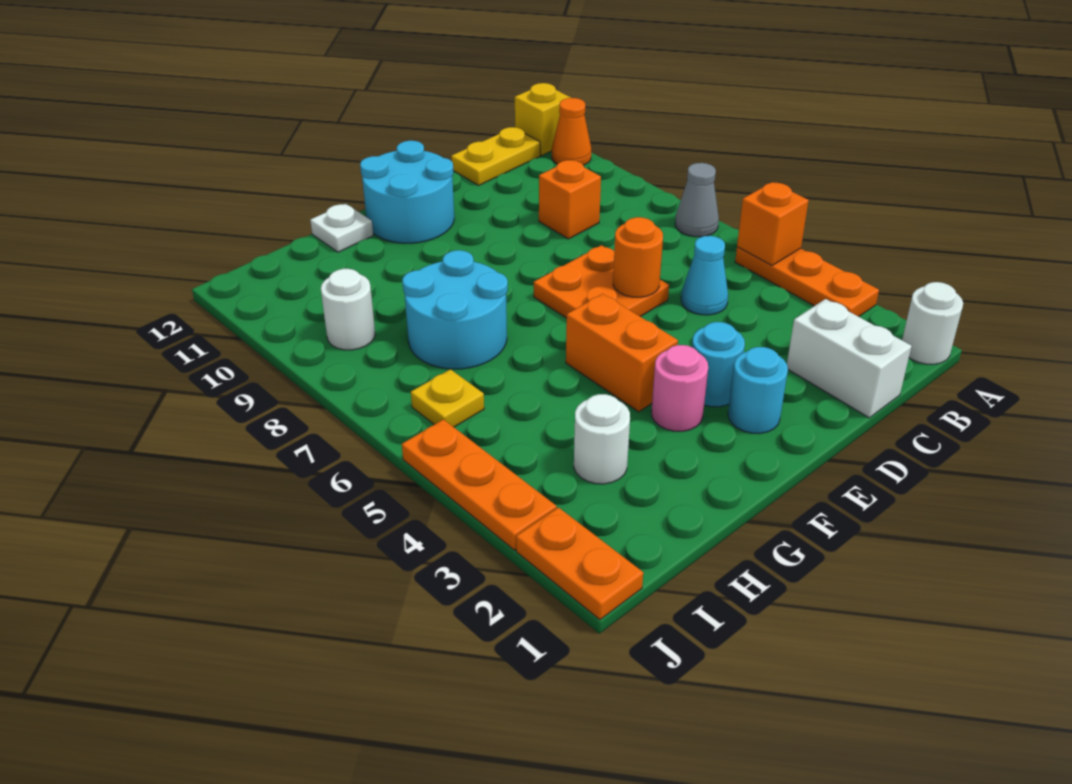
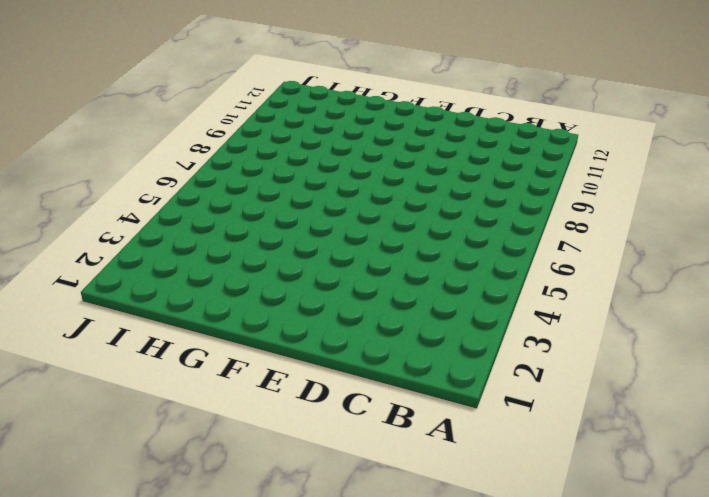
none -> white 1x1 round brick [902,282,963,364]
none -> orange 1x3 plate [735,247,879,317]
none -> grey 1x1 cone [675,163,719,237]

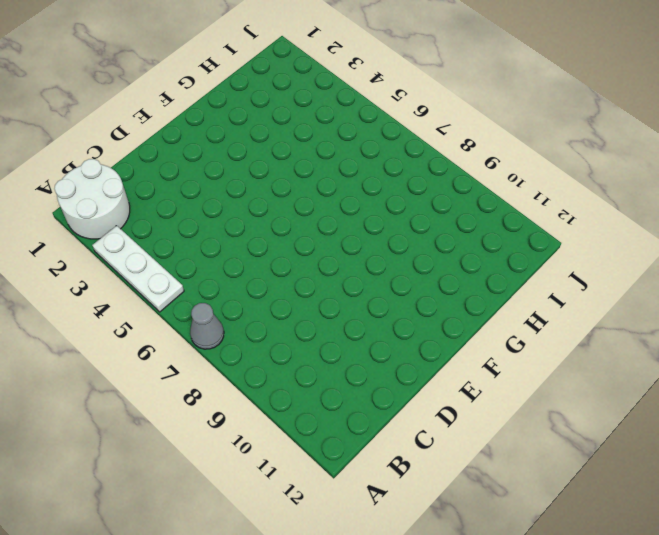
white 2x2 round brick [54,159,130,239] -> white 1x1 round brick [902,282,963,364]
white 1x3 plate [92,226,184,312] -> orange 1x3 plate [735,247,879,317]
none -> orange 1x1 cone [552,98,591,165]
none -> yellow 1x1 brick [515,83,571,155]
none -> yellow 1x2 plate [451,127,540,185]

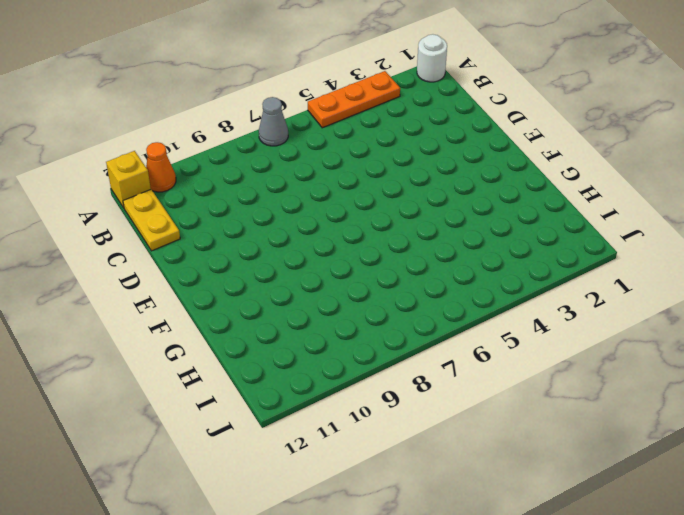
none -> white 1x2 brick [787,299,912,418]
none -> cyan 1x1 cone [681,236,728,315]
none -> orange 1x1 brick [539,160,601,239]

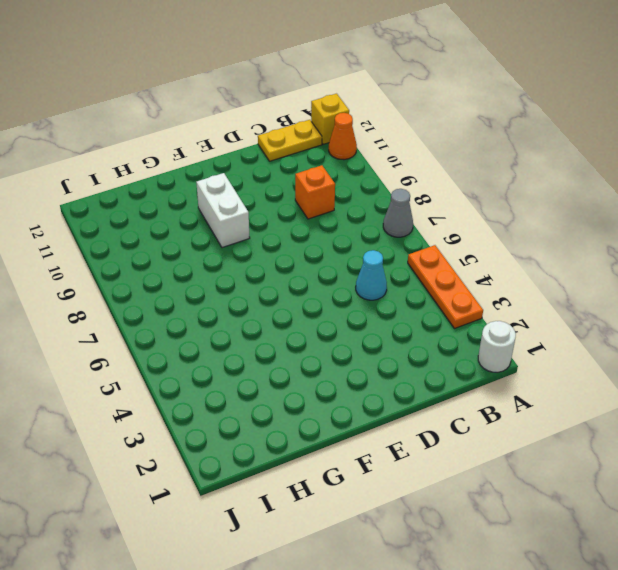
white 1x2 brick [196,173,250,248] -> white 1x2 brick moved to [787,299,912,418]
none -> orange 2x2 plate [534,245,669,318]
none -> cyan 1x1 round brick [728,347,788,434]
none -> cyan 1x1 round brick [692,322,745,407]

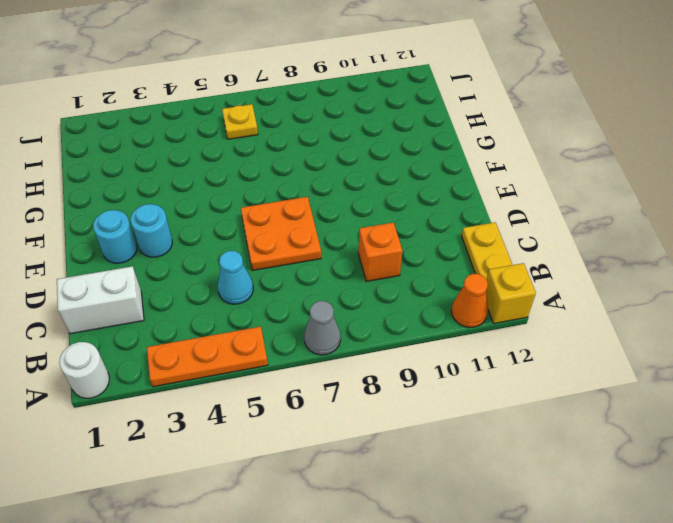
none -> cyan 2x2 round brick [360,141,454,243]
none -> pink 1x1 round brick [651,345,708,431]
none -> orange 1x2 brick [566,294,678,412]

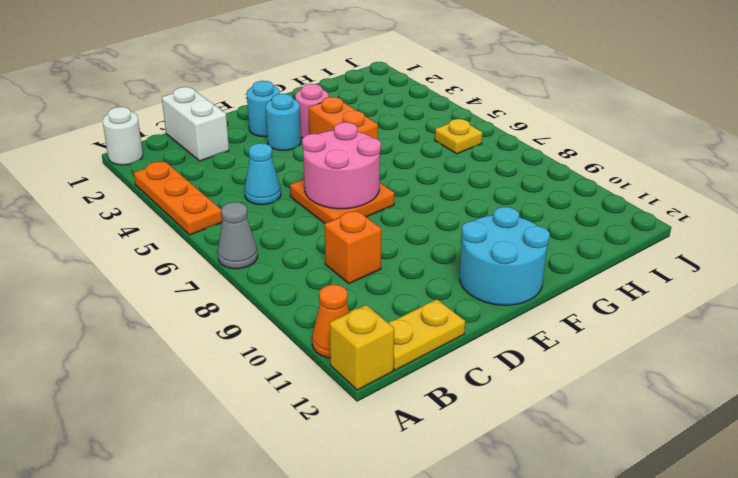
pink 2x2 round brick [302,122,381,209] -> orange 1x1 round brick [613,217,663,297]
none -> cyan 2x2 round brick [402,250,508,369]
none -> white 1x1 plate [310,204,373,252]
none -> white 1x1 round brick [574,394,630,484]

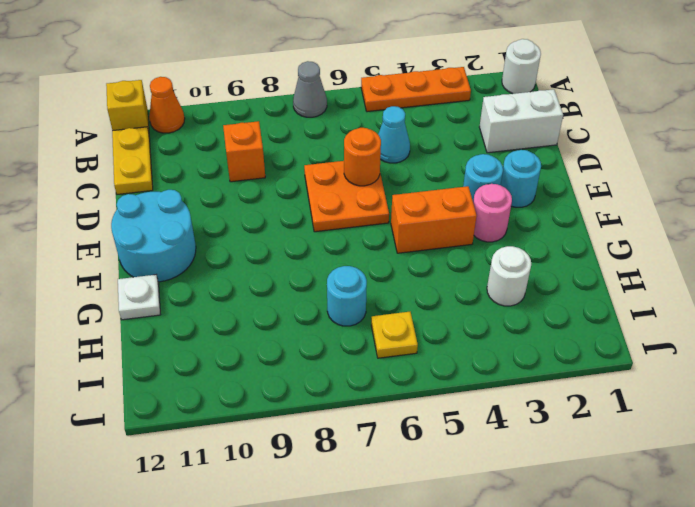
cyan 1x1 round brick [327,266,367,326] -> cyan 2x2 round brick [402,250,508,369]
none -> white 1x1 round brick [321,269,375,350]
none -> orange 1x2 plate [516,508,643,620]
none -> orange 1x3 plate [402,419,557,550]

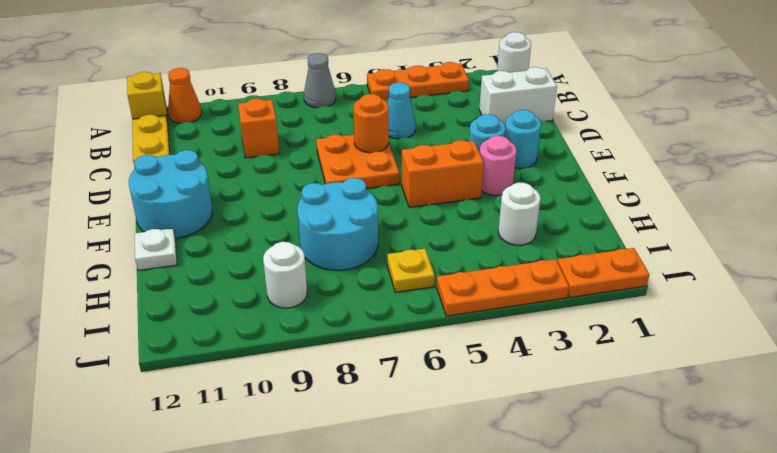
none -> orange 1x1 brick [737,182,809,266]

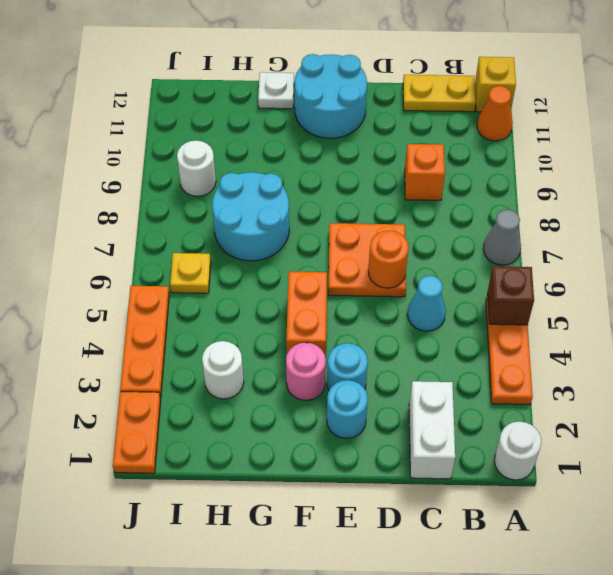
brown 1x1 brick [488,266,534,325] -> orange 1x1 brick [737,182,809,266]

